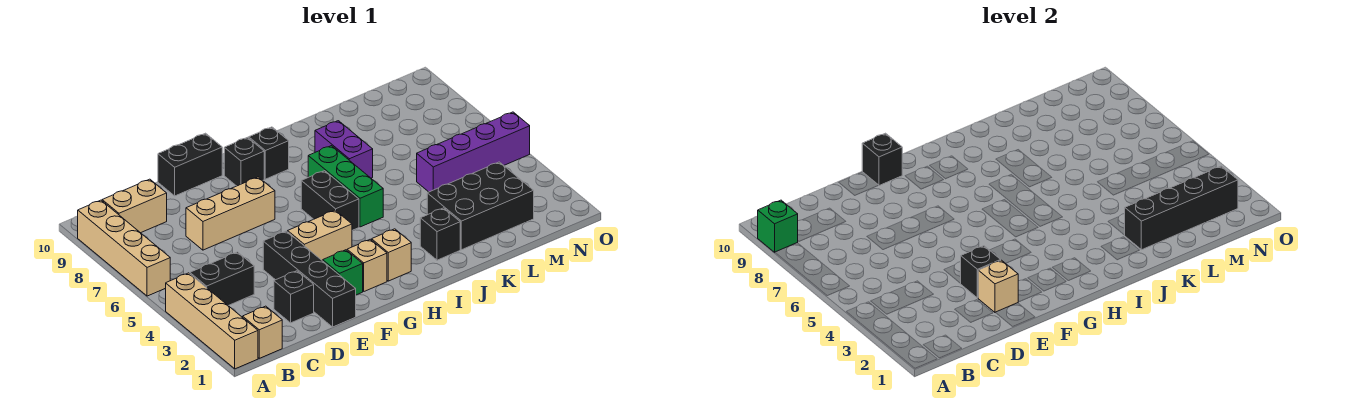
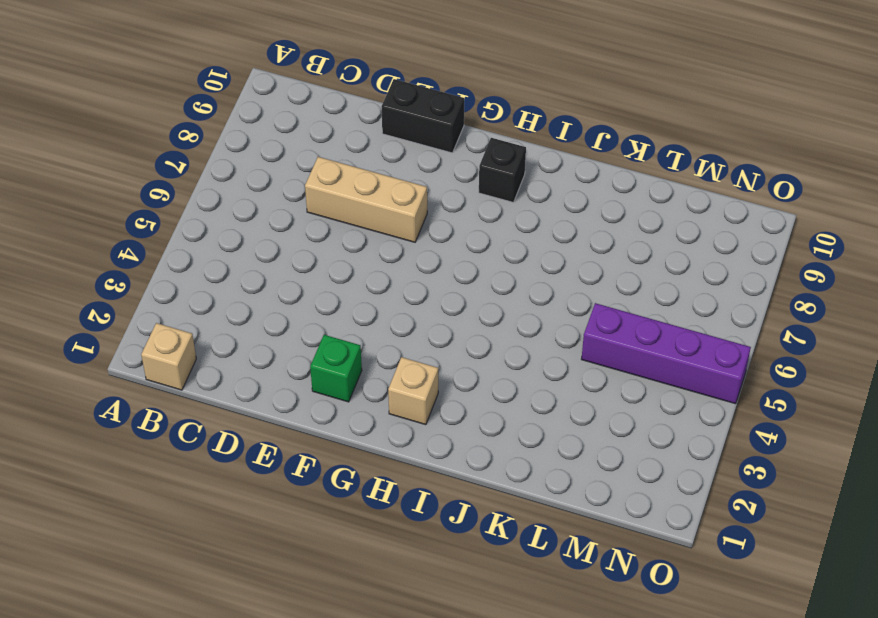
none -> tan 1x4 brick [166,273,258,369]
none -> tan 1x4 brick [78,200,170,296]
none -> black 1x2 brick [190,252,254,306]

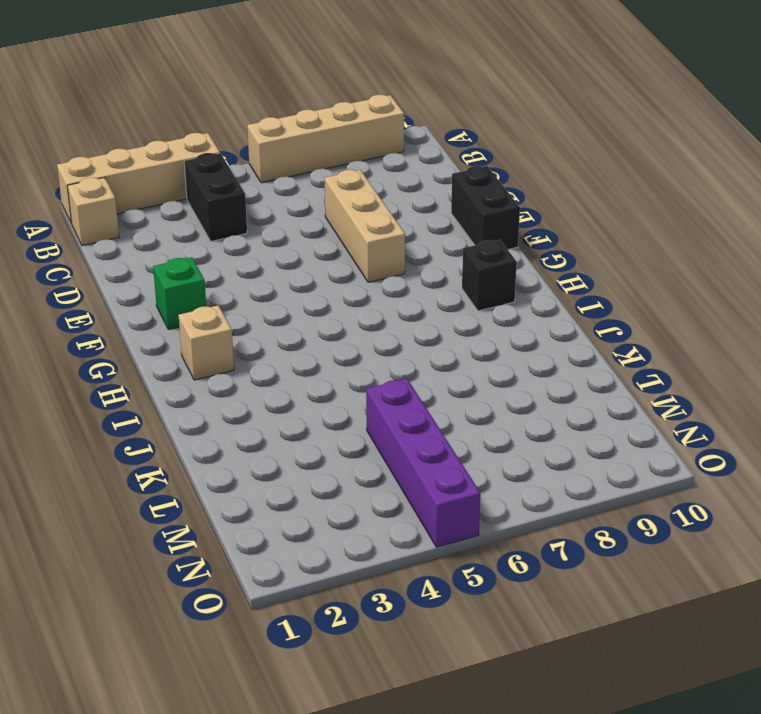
none -> tan 1x2 brick [102,179,167,233]
none -> black 1x1 brick [274,271,314,323]
none -> black 1x4 brick [263,231,356,327]

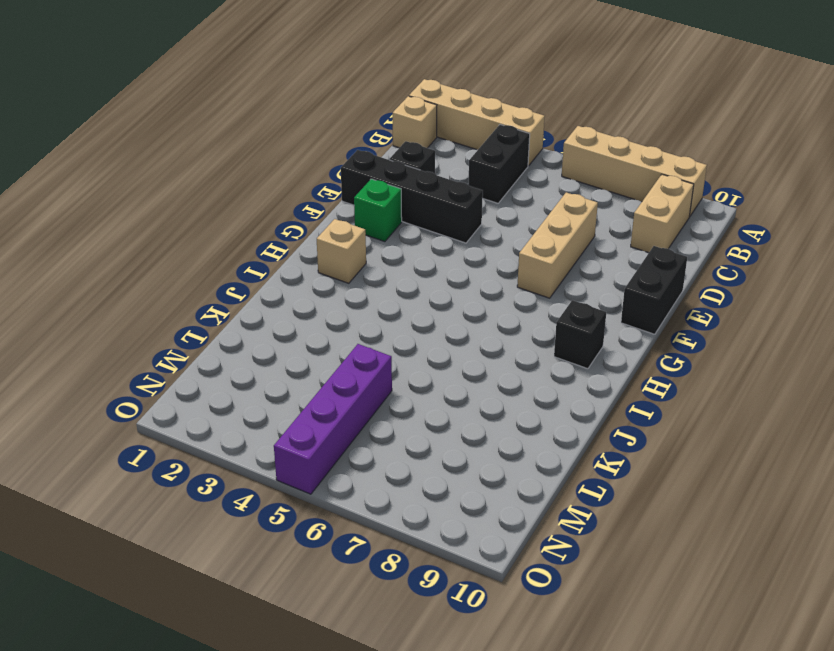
none -> tan 1x2 brick [288,210,352,261]
none -> tan 1x1 brick [347,239,387,291]
none -> black 1x1 brick [224,137,264,186]

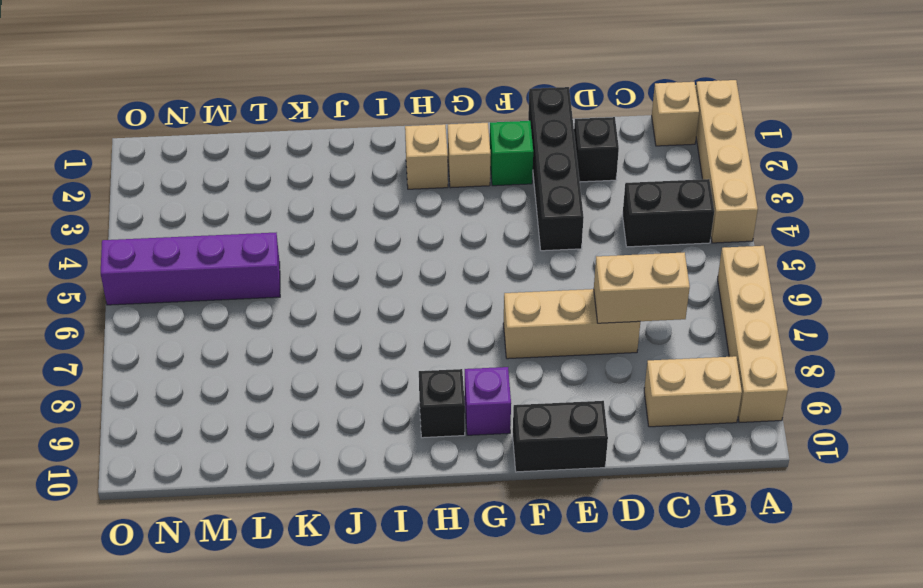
tan 1x2 brick [594,252,690,323] -> tan 1x2 brick moved to [288,210,352,261]
purple 1x1 brick [464,367,511,435] -> black 1x1 brick [224,137,264,186]
none -> black 1x2 brick [301,171,359,231]
none -> green 1x3 brick [308,146,383,227]
none -> black 1x1 brick [420,208,460,260]

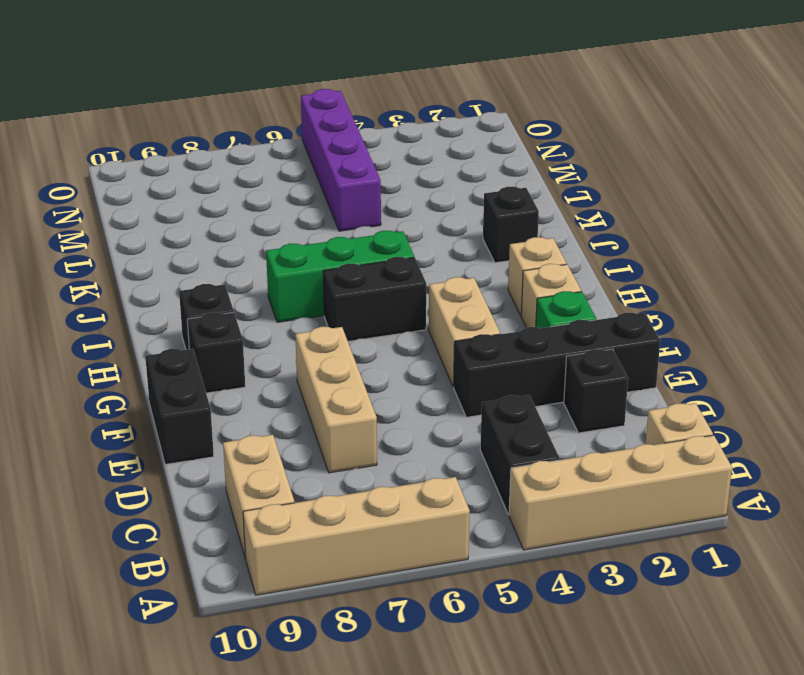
none -> purple 1x2 brick [315,121,373,178]
none -> black 2x3 brick [427,162,534,250]
none -> green 1x1 brick [758,200,798,252]

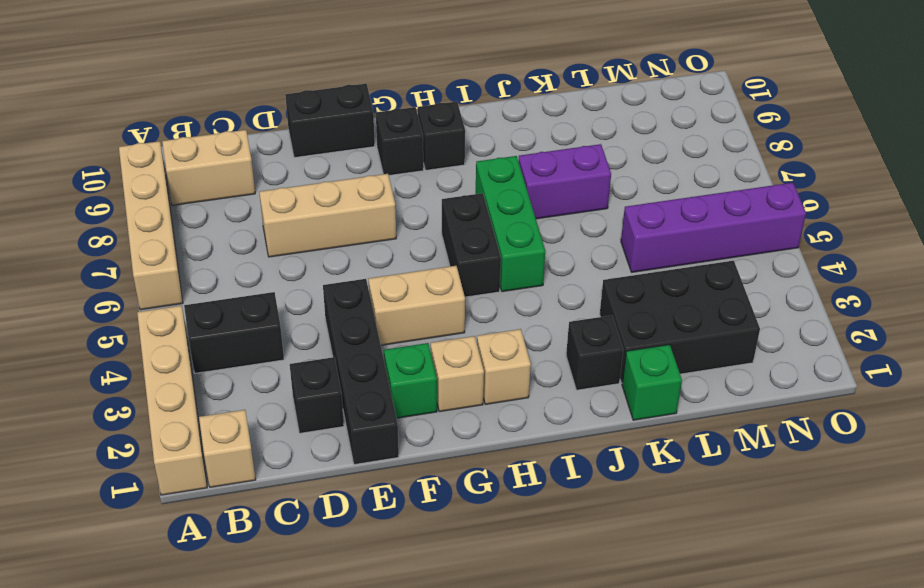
purple 1x2 brick [519,144,611,219] -> purple 1x2 brick turned to [315,121,373,178]
green 1x1 brick [622,345,682,420] -> green 1x1 brick moved to [758,200,798,252]
none -> tan 1x1 brick [978,260,1018,313]
none -> black 1x1 brick [960,246,1001,298]
none -> black 1x1 brick [862,133,902,186]

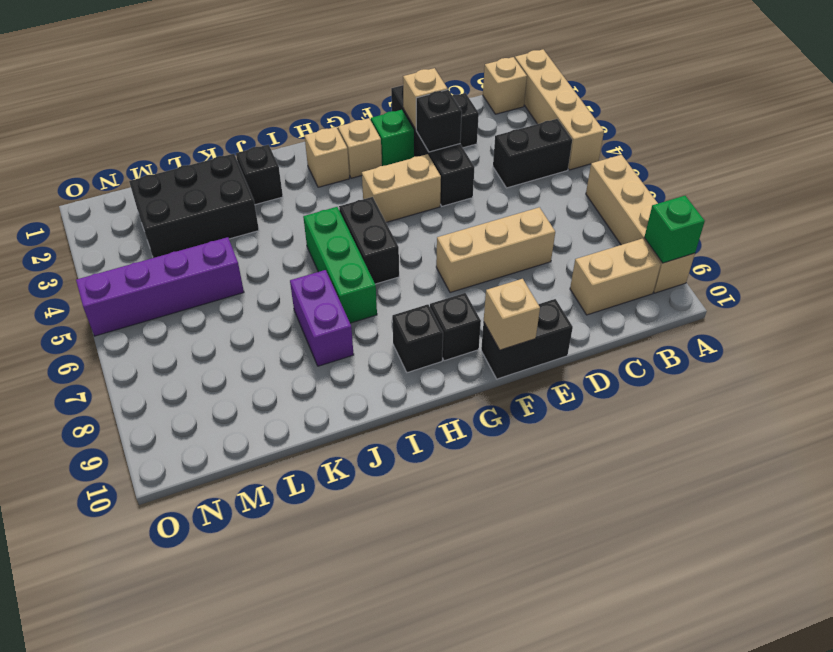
tan 1x1 brick [484,279,540,350] -> black 1x1 brick [862,133,902,186]
none -> black 1x4 brick [1125,166,1238,250]

